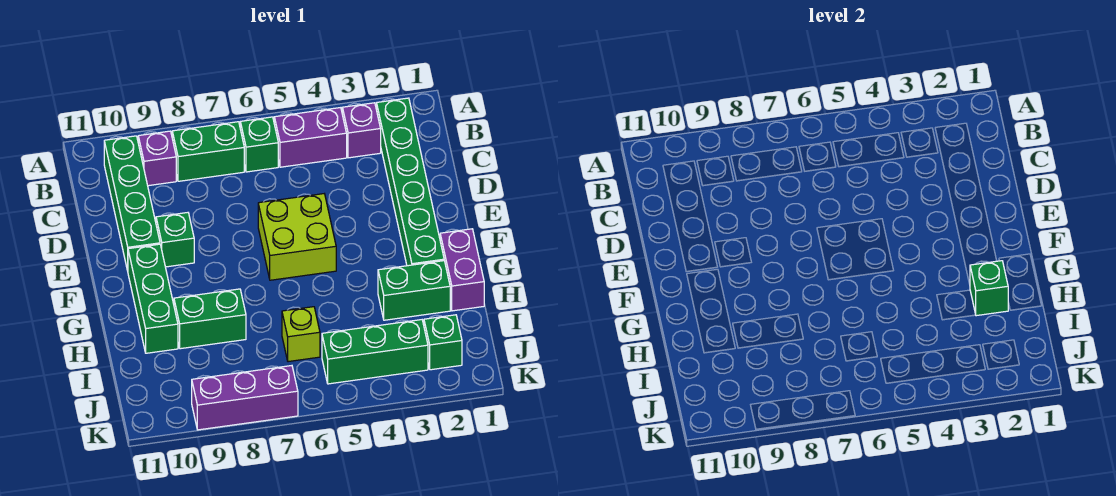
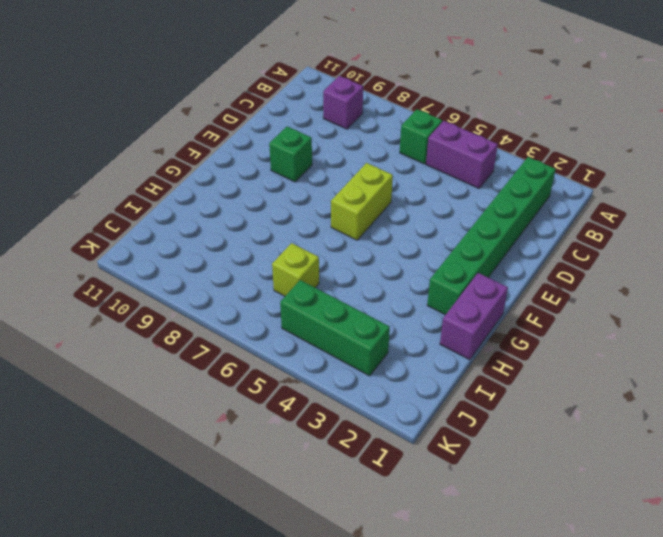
lime 1x2 brick [331,163,393,240] -> lime 2x2 brick [258,194,336,280]
none -> purple 1x1 brick [342,103,381,158]
none -> green 1x2 brick [172,122,244,181]
none -> green 1x4 brick [104,136,160,271]

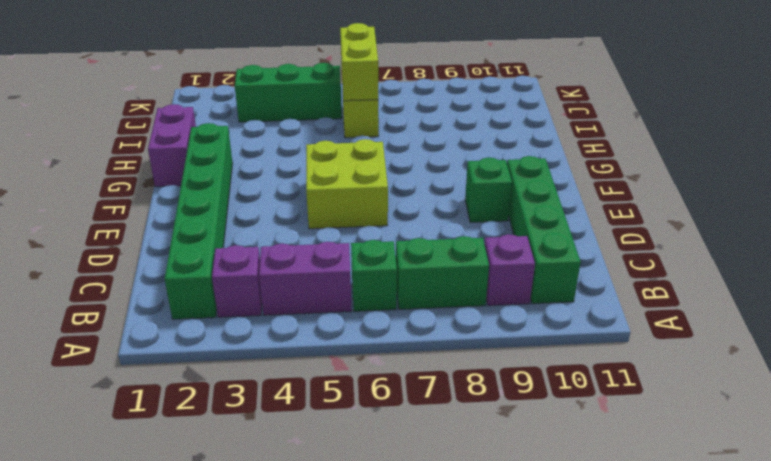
lime 1x2 brick [340,23,378,101] -> none
none -> green 1x3 brick [128,244,178,353]
none -> green 1x2 brick [378,261,450,320]
none -> green 1x2 brick [174,289,246,349]

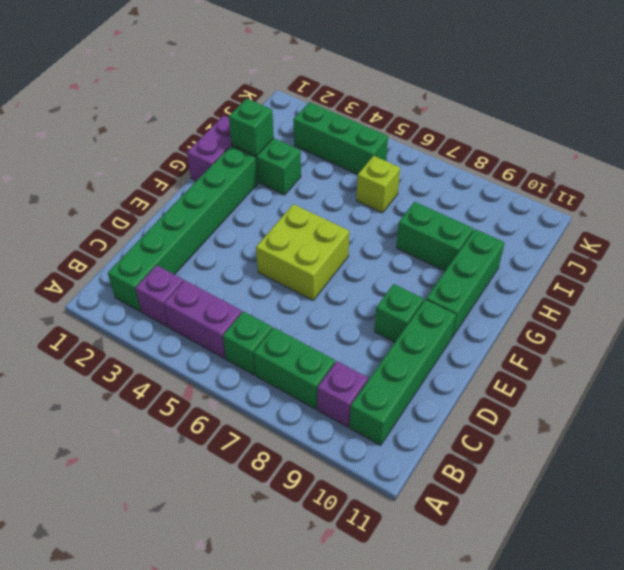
none -> green 1x1 brick [424,315,462,370]
none -> purple 1x3 brick [192,366,298,430]

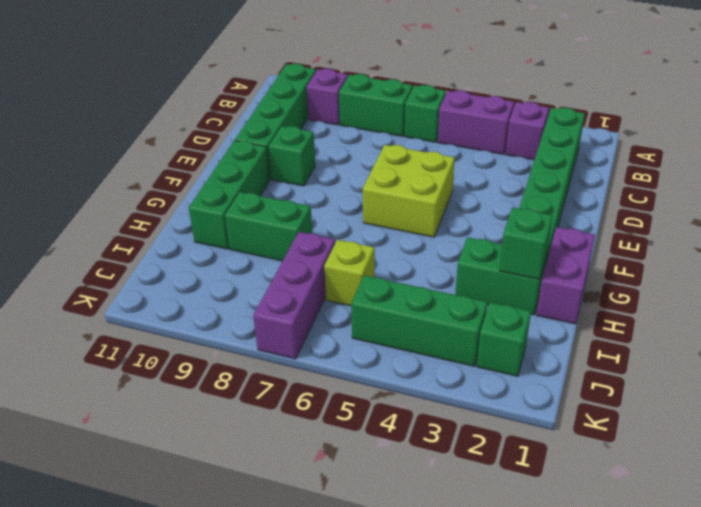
purple 1x3 brick [253,232,335,359] -> purple 1x3 brick turned to [192,366,298,430]

